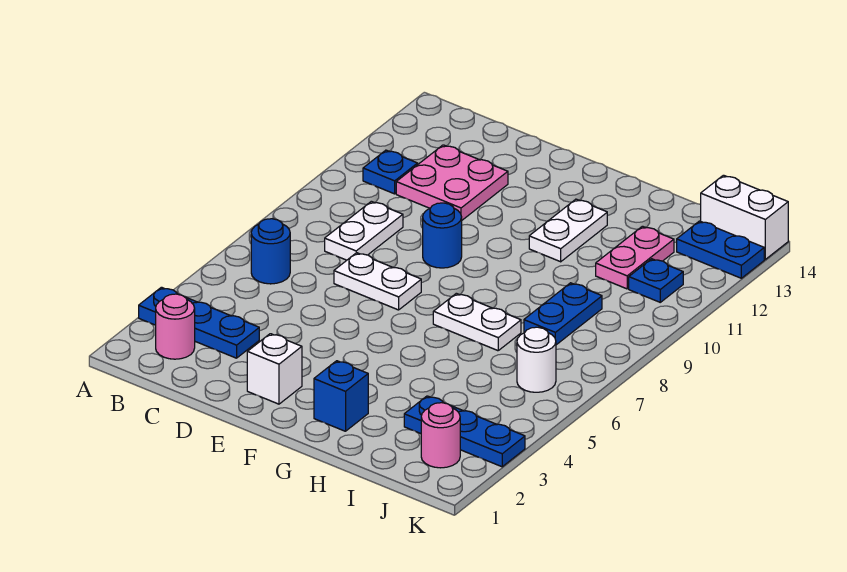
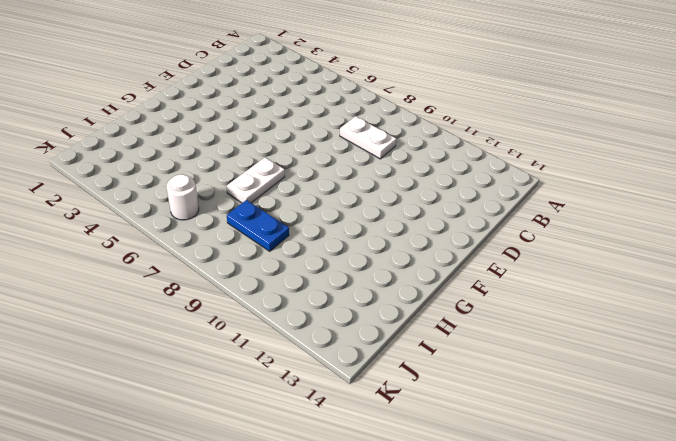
none -> blue 1x3 plate [139,287,259,358]
none -> pink 1x1 round brick [156,294,195,359]
none -> blue 1x1 round brick [251,219,290,284]

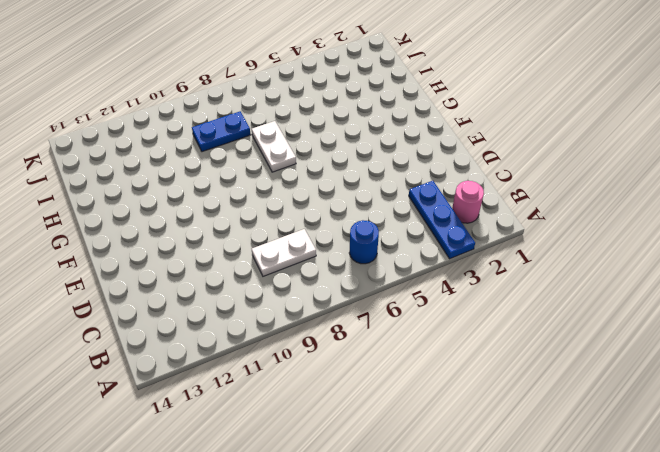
none -> blue 1x1 plate [363,150,418,194]
none -> pink 2x2 plate [396,145,508,220]
none -> white 1x2 plate [334,253,421,310]

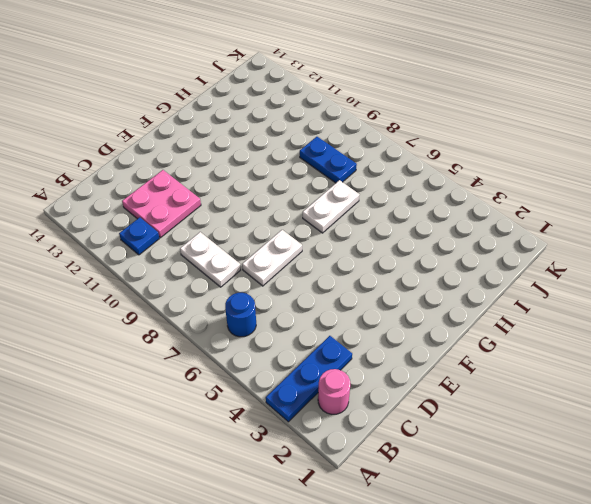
none -> white 1x1 brick [247,334,302,404]
none -> blue 1x1 round brick [423,203,462,268]
none -> blue 1x1 brick [314,361,368,431]

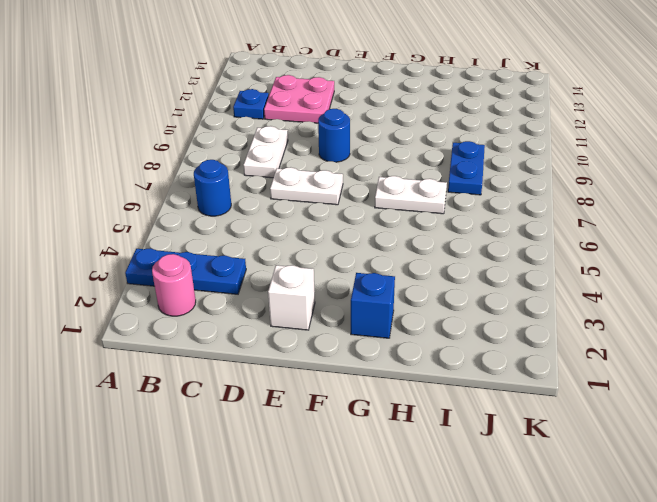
none -> white 1x2 plate [529,199,607,262]
none -> blue 1x3 plate [404,396,525,467]
none -> pink 1x2 plate [596,226,674,289]

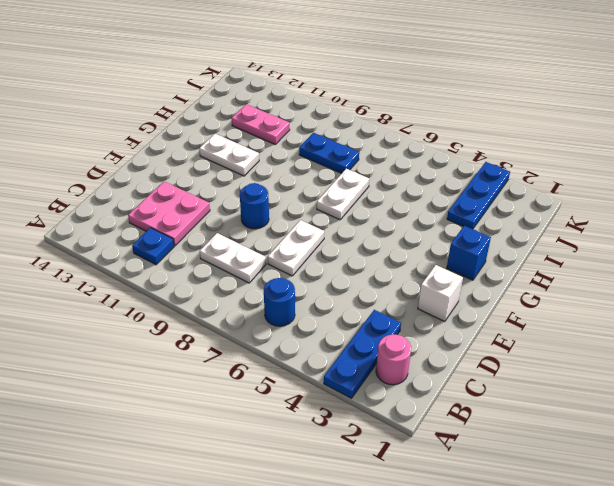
none -> pink 1x1 round brick [421,403,460,468]
none -> white 1x1 round brick [517,327,556,392]
none -> blue 1x1 plate [629,259,683,302]

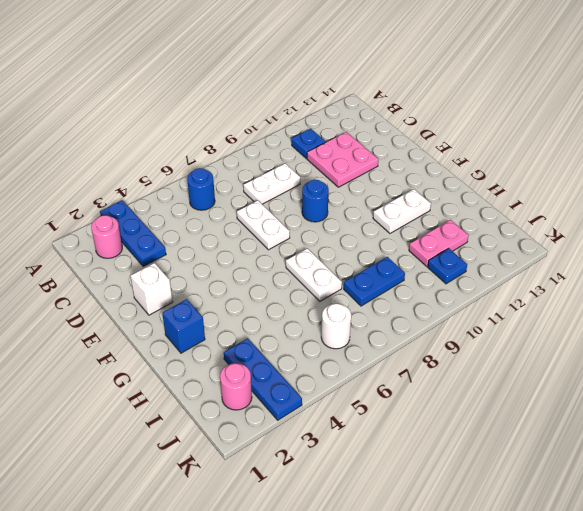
none -> blue 1x2 plate [677,221,764,278]
none -> white 1x2 brick [701,175,788,259]

